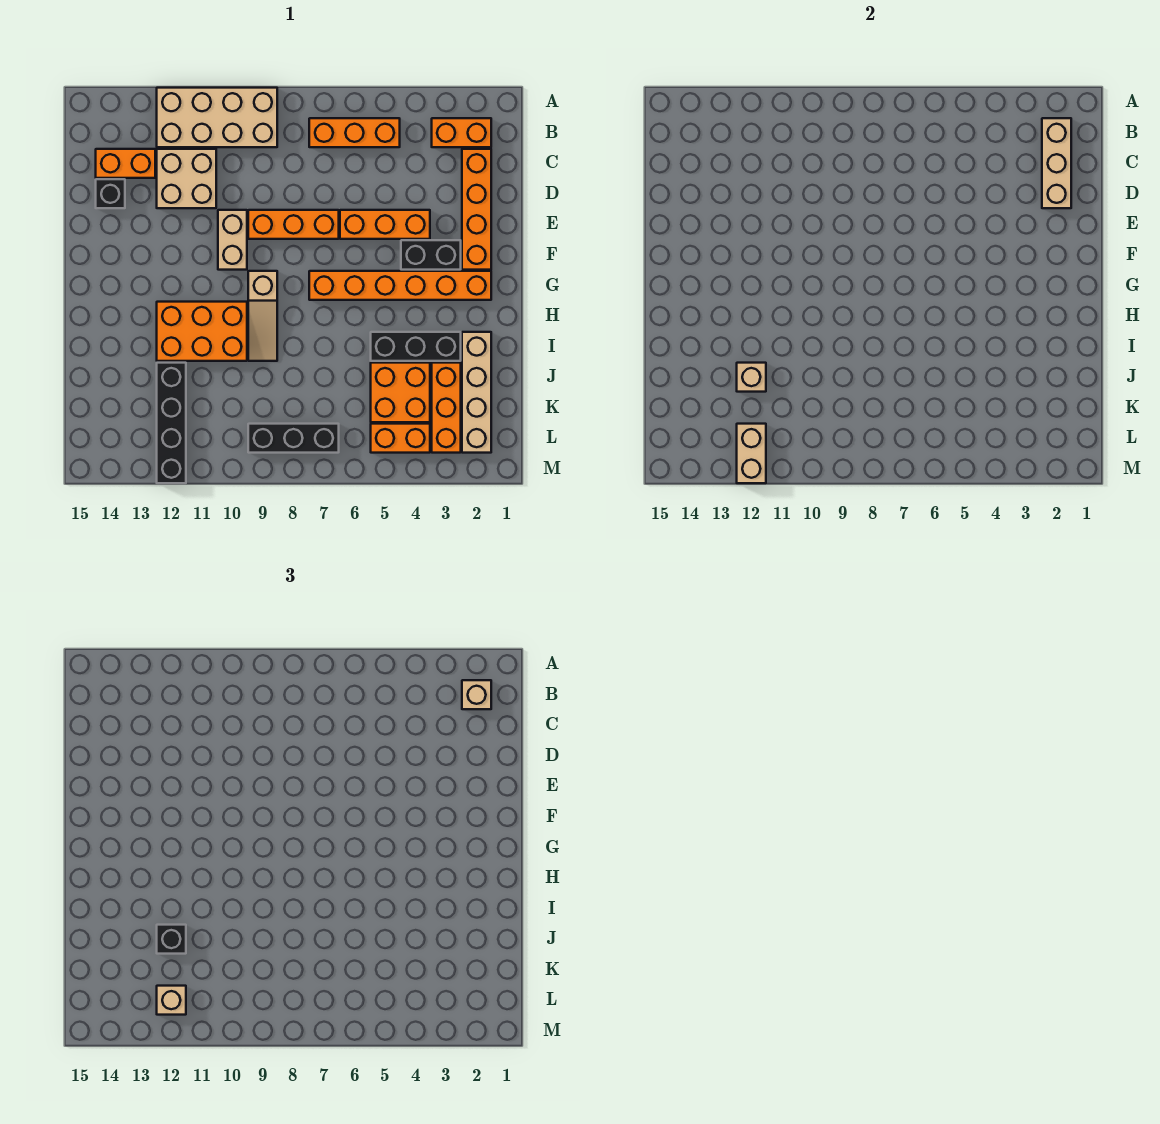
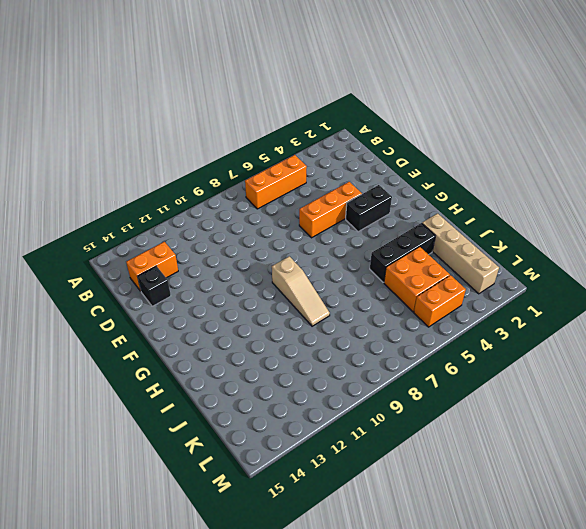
none -> tan 2x4 brick [157,88,277,147]
none -> orange 1x2 brick [432,118,491,147]
none -> orange 1x4 brick [462,149,491,270]

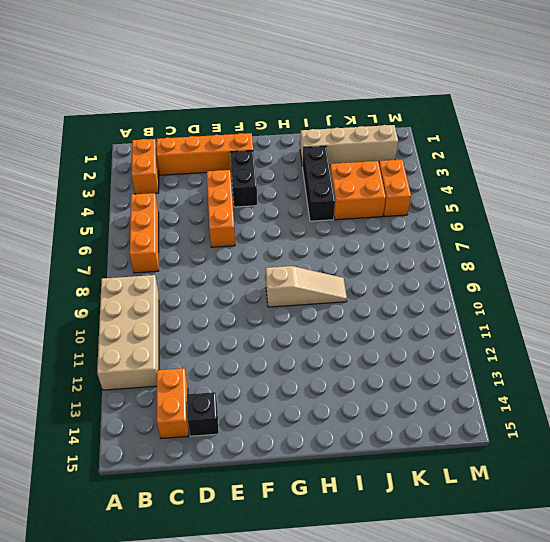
none -> tan 2x2 brick [157,149,216,208]
none -> orange 1x3 brick [248,210,339,239]
none -> tan 1x2 brick [218,210,247,270]

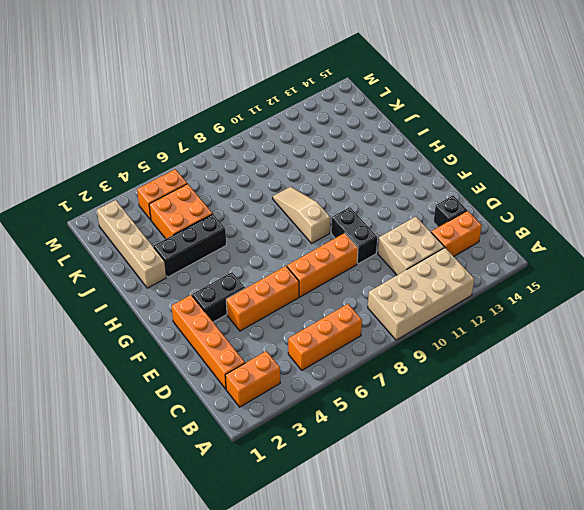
black 1x2 brick [331,207,377,264] -> tan 1x2 brick [218,210,247,270]
none -> orange 1x6 brick [309,271,491,300]
none -> orange 2x3 brick [157,302,247,361]
none -> orange 1x3 brick [432,363,461,453]

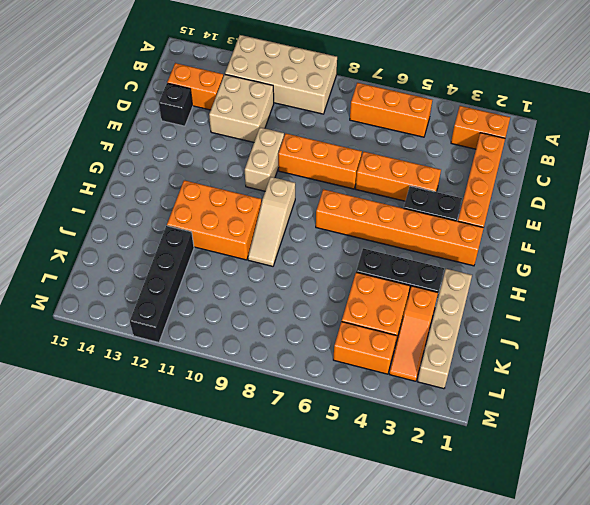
orange 1x3 slope [389,286,438,381] -> orange 1x3 brick [432,363,461,453]
none -> black 1x3 brick [248,424,339,453]
none -> tan 1x3 brick [1042,118,1071,208]
none -> tan 1x1 brick [737,363,766,392]

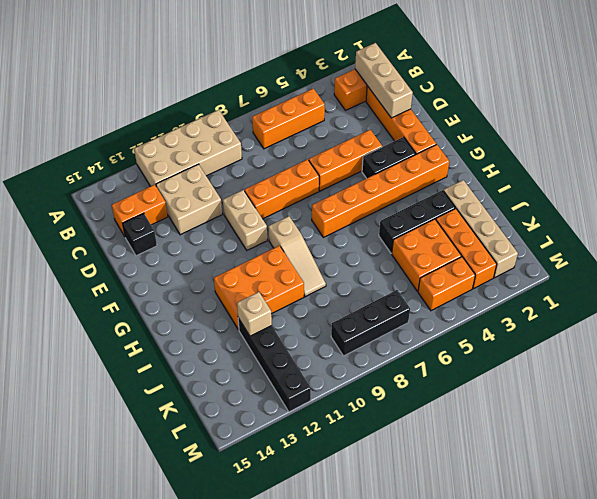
none -> tan 1x2 brick [737,424,766,483]
none -> tan 1x1 brick [462,680,491,709]
none -> black 1x1 brick [157,925,186,954]

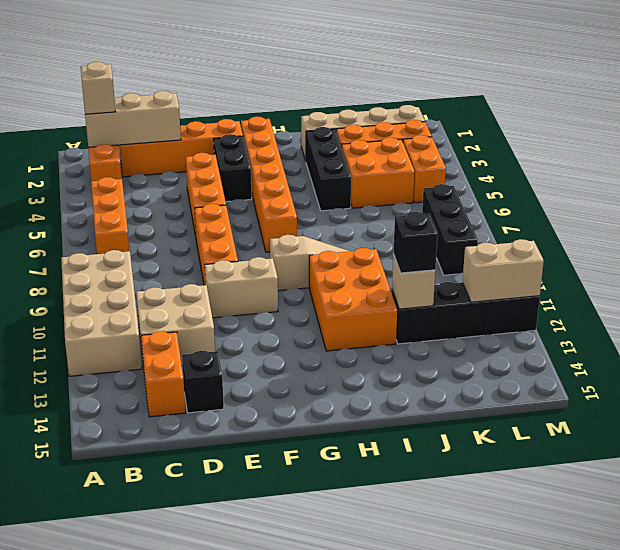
none -> tan 1x1 brick [157,986,186,1015]

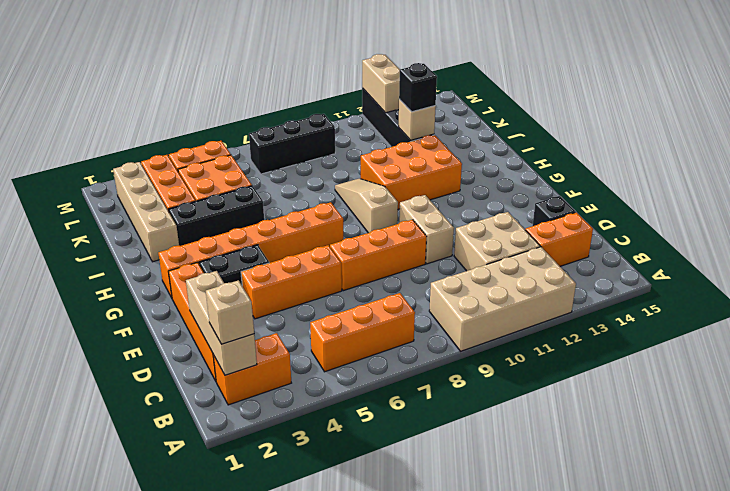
none -> tan 1x1 brick [157,986,186,1015]

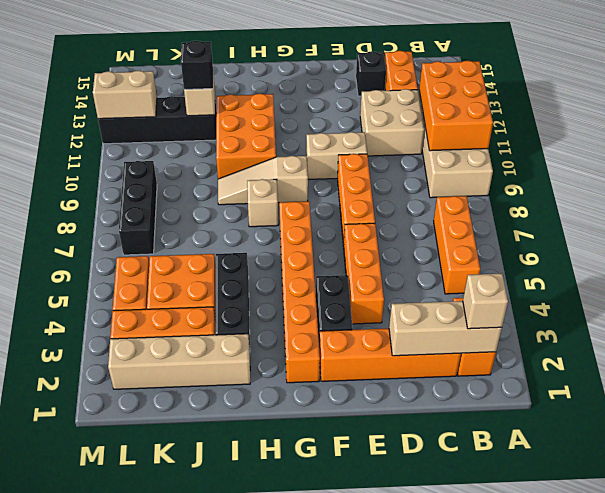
orange 2x3 brick [419,61,493,151] -> none
tan 1x1 brick [247,179,278,227] -> tan 1x1 brick moved to [157,986,186,1015]

